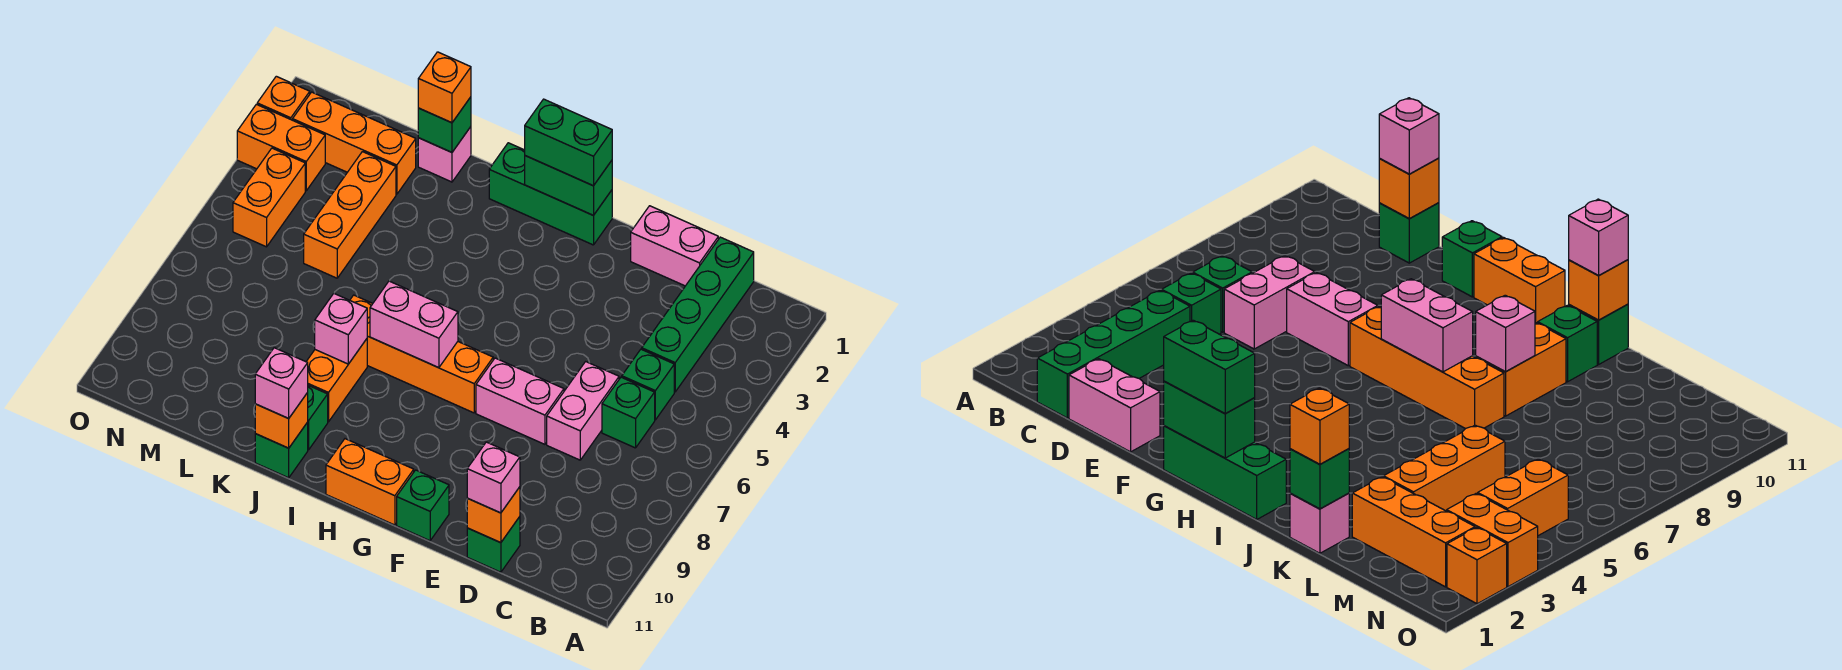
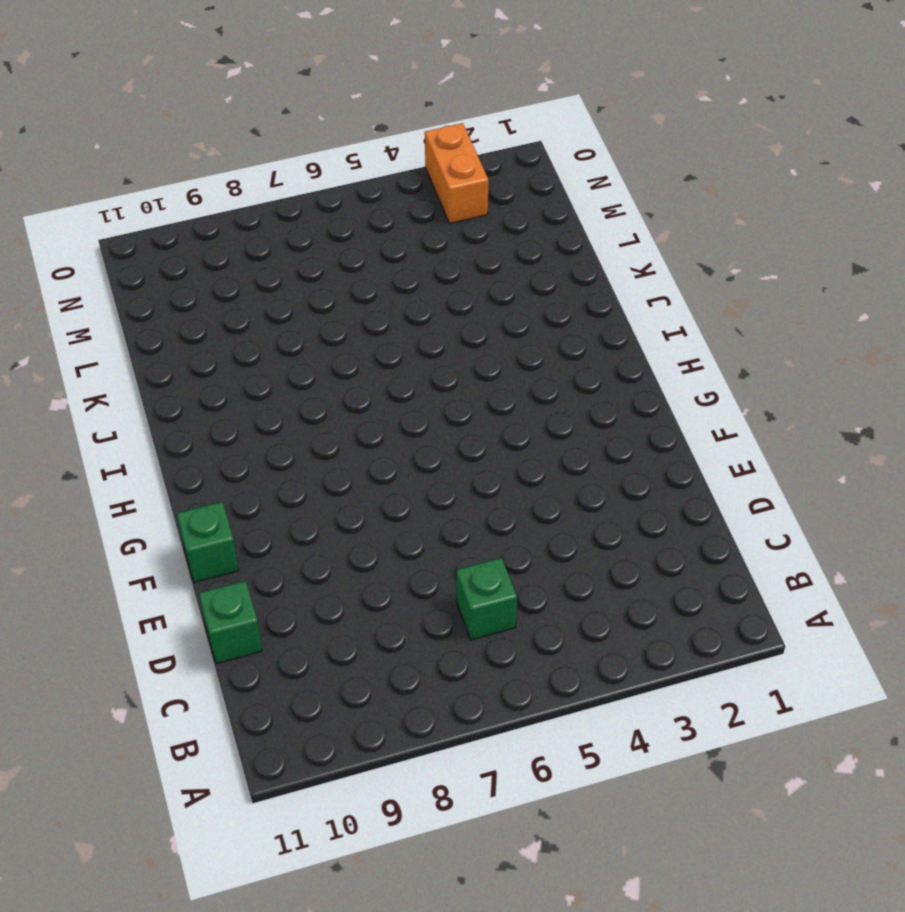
none -> green 1x4 brick [642,237,754,392]
none -> green 1x1 brick [622,349,674,420]
none -> pink 1x2 brick [631,206,718,286]
none -> pink 1x2 brick [547,362,619,460]

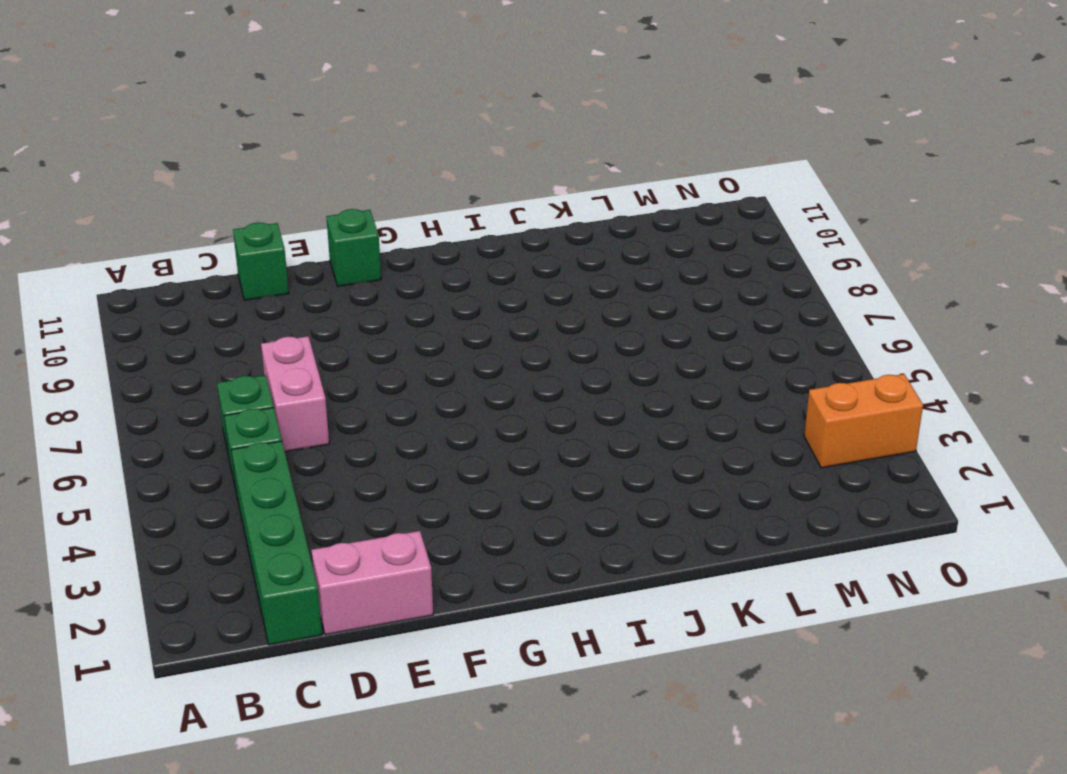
none -> pink 1x2 brick [476,358,564,444]
none -> green 1x3 brick [489,143,612,245]
none -> orange 1x4 brick [350,295,493,413]
none -> orange 1x2 brick [326,439,414,525]

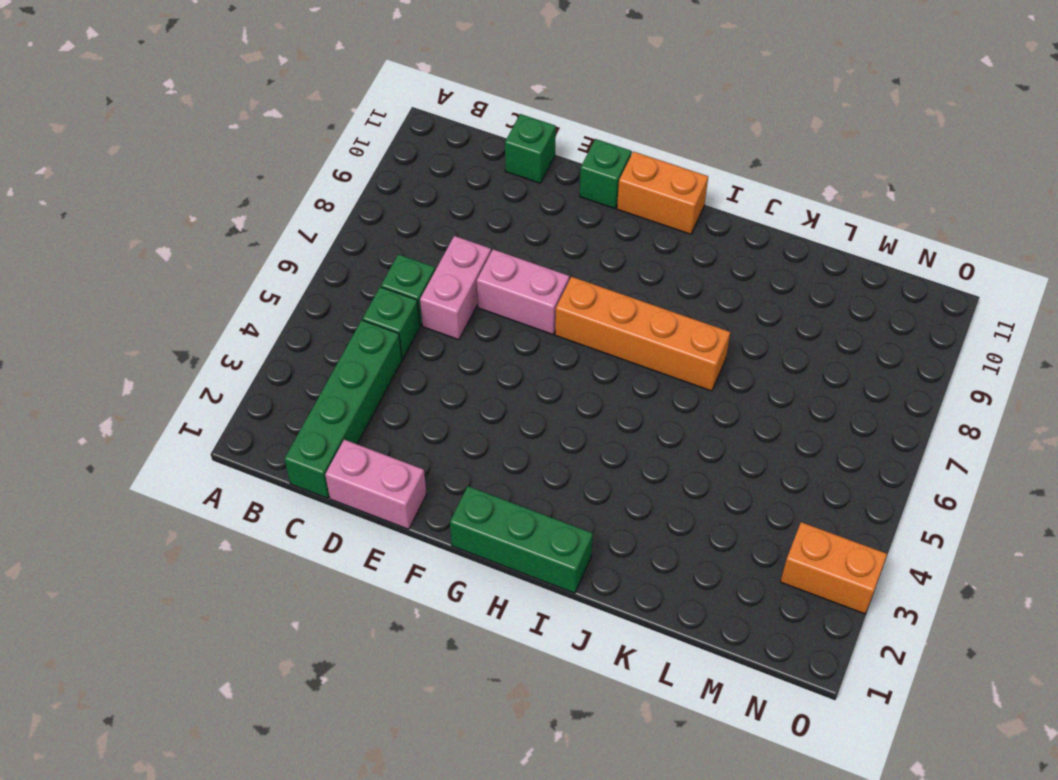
none -> orange 1x2 brick [306,339,367,422]
none -> green 1x1 brick [307,385,328,450]
none -> green 1x1 brick [255,422,308,478]
none -> pink 1x1 brick [418,127,471,182]

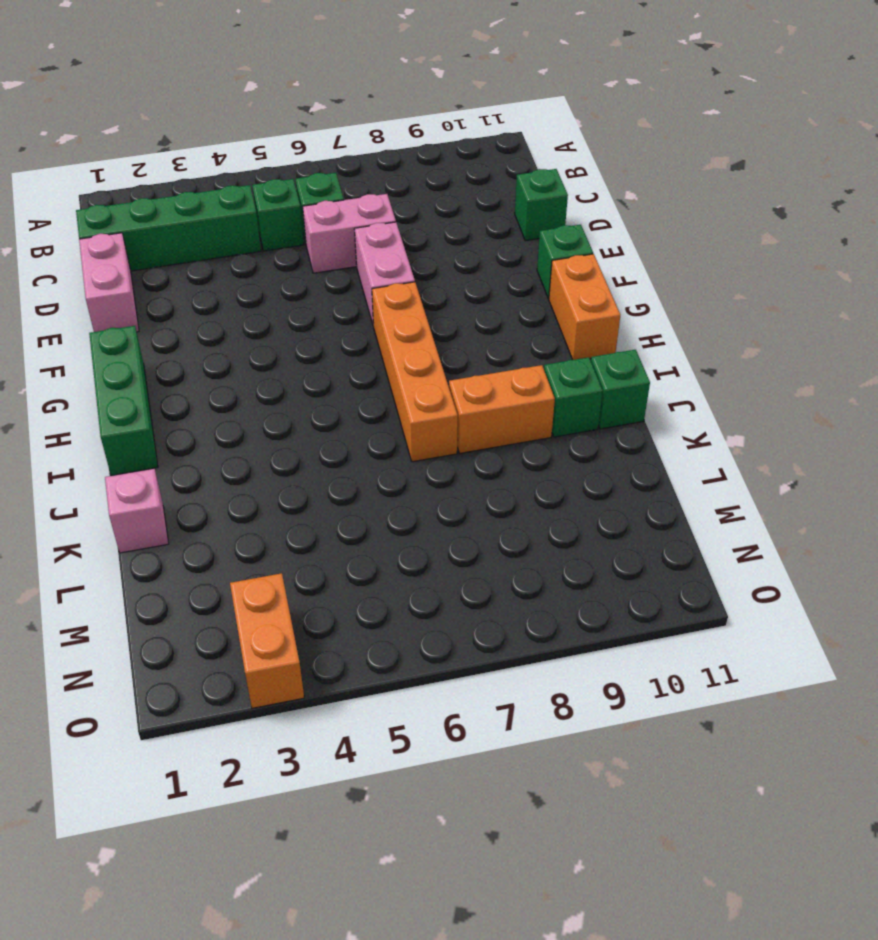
none -> orange 1x3 brick [293,92,416,194]
none -> orange 1x3 brick [304,152,396,278]
none -> orange 1x2 brick [233,148,305,247]
none -> orange 1x1 brick [257,76,310,120]

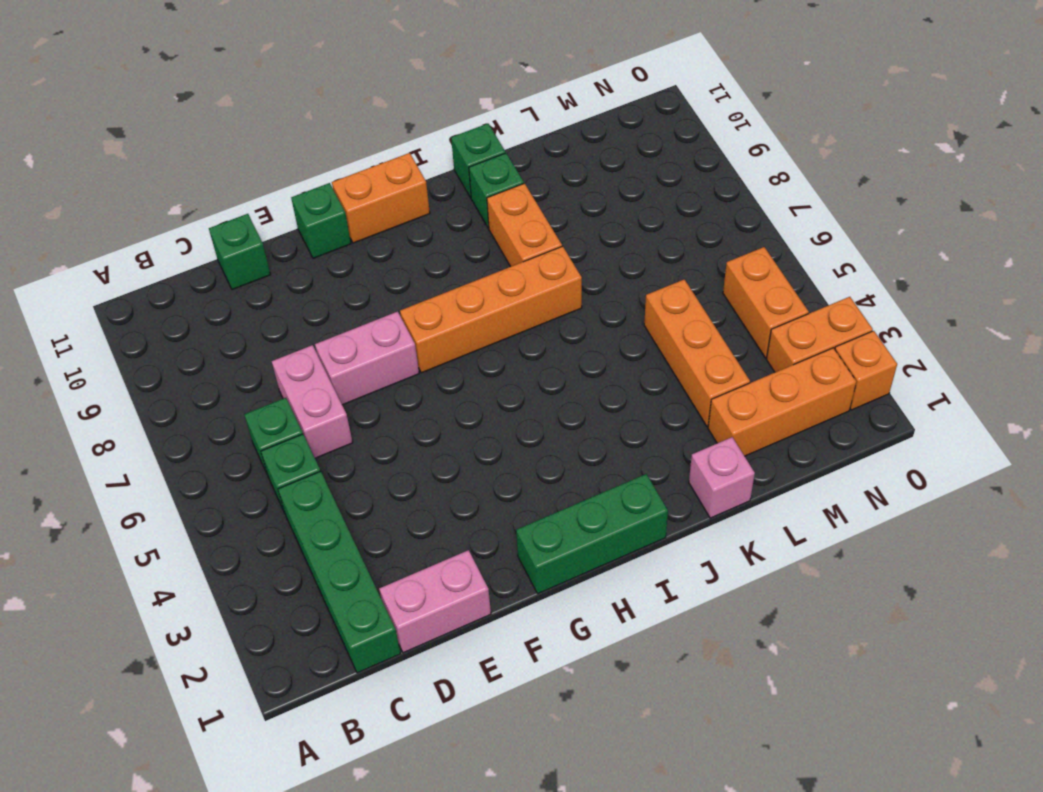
none -> orange 1x1 brick [467,487,520,543]
none -> green 1x2 brick [525,156,612,215]
none -> pink 1x2 brick [370,281,458,368]
none -> pink 1x1 brick [315,294,367,364]

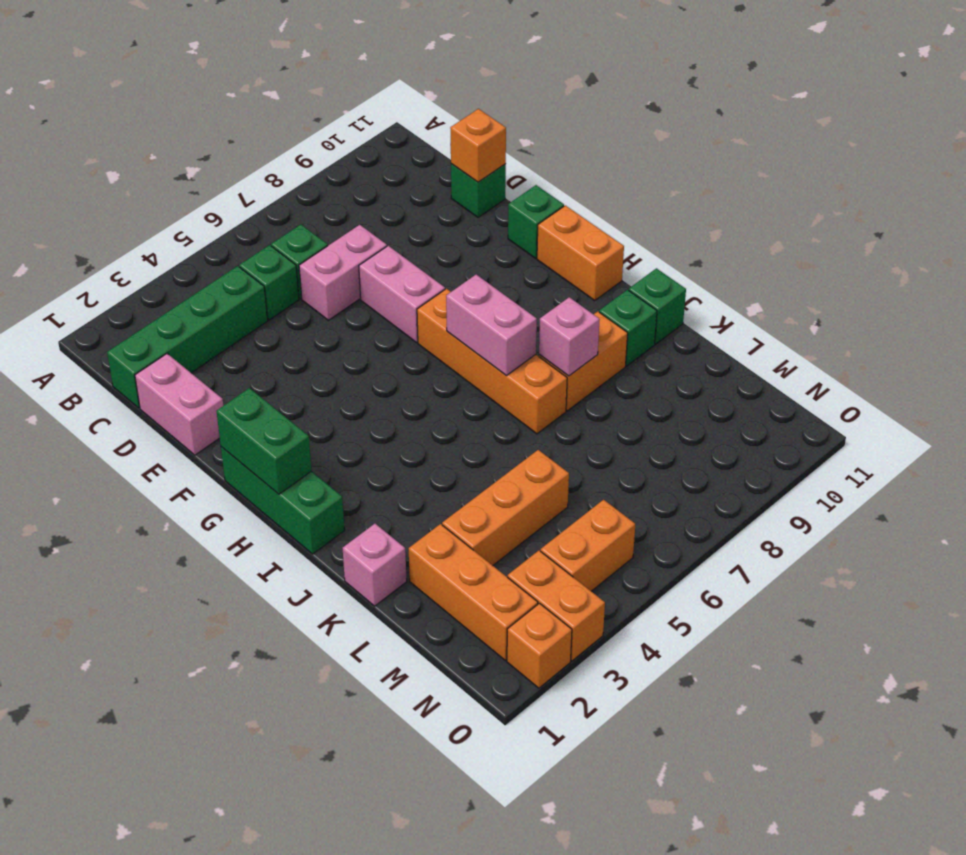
none -> orange 1x1 brick [255,393,308,448]
none -> green 1x1 brick [418,97,471,152]
none -> pink 1x1 brick [467,442,520,513]
none -> green 1x2 brick [525,99,612,186]

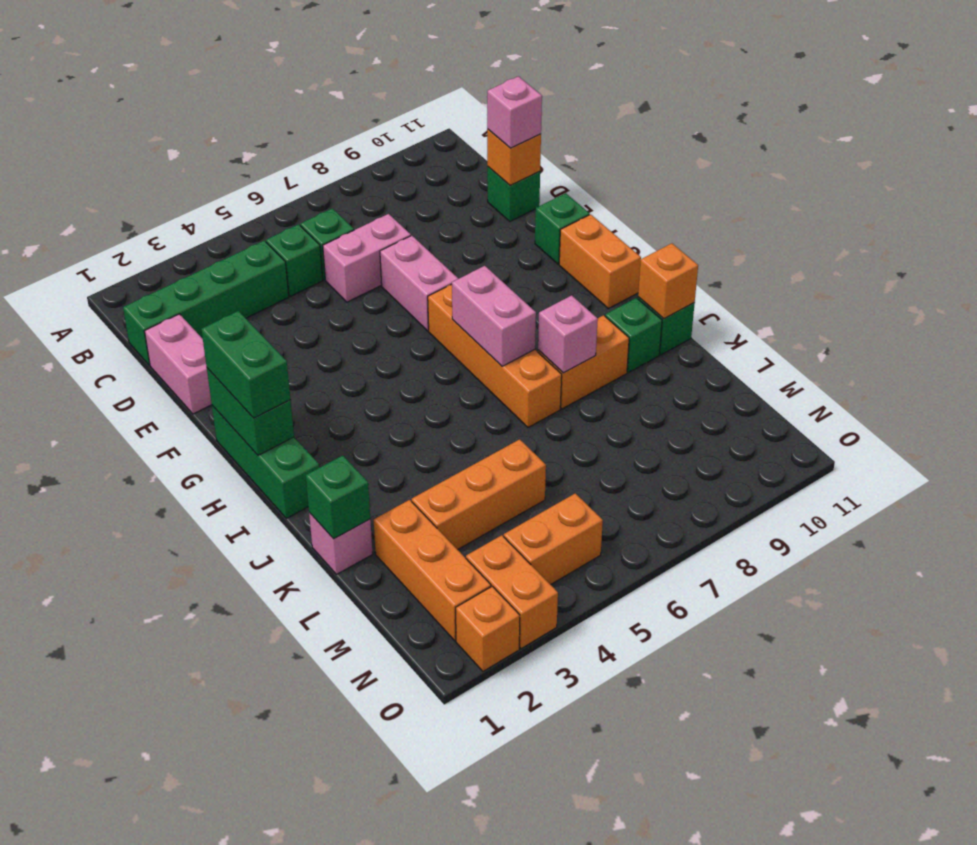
none -> pink 1x1 brick [255,348,308,418]
none -> orange 1x1 brick [418,52,471,123]

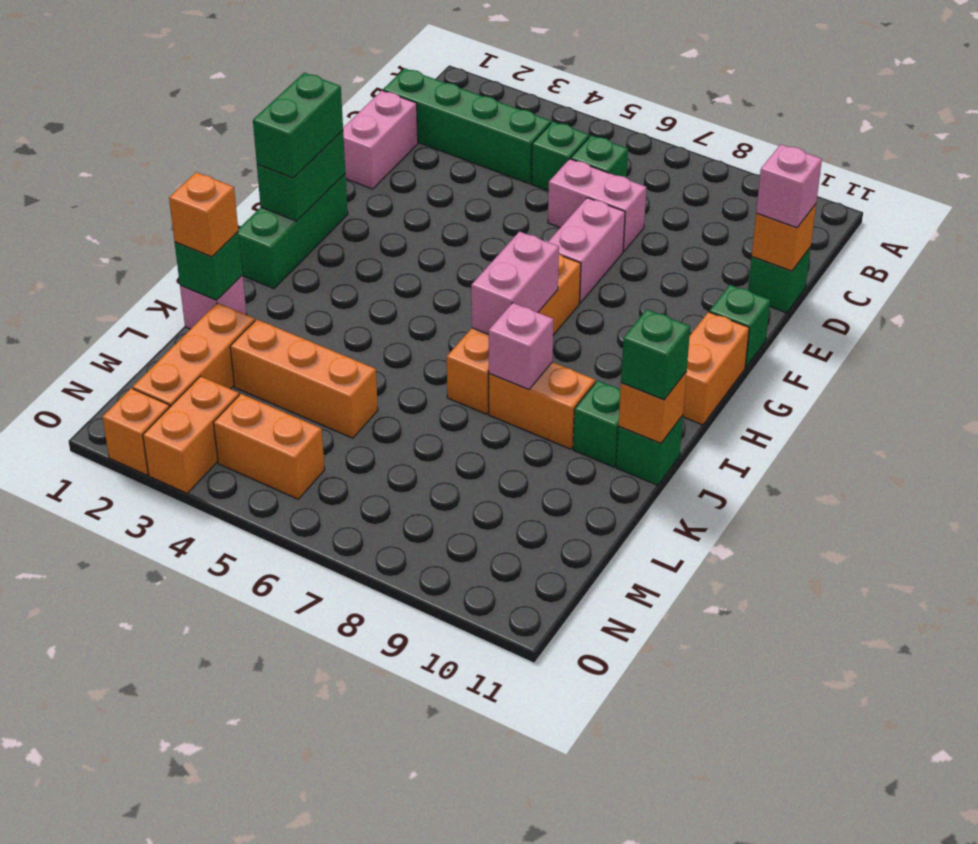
green 1x1 brick [621,309,690,400] -> pink 1x1 brick [255,348,308,418]

